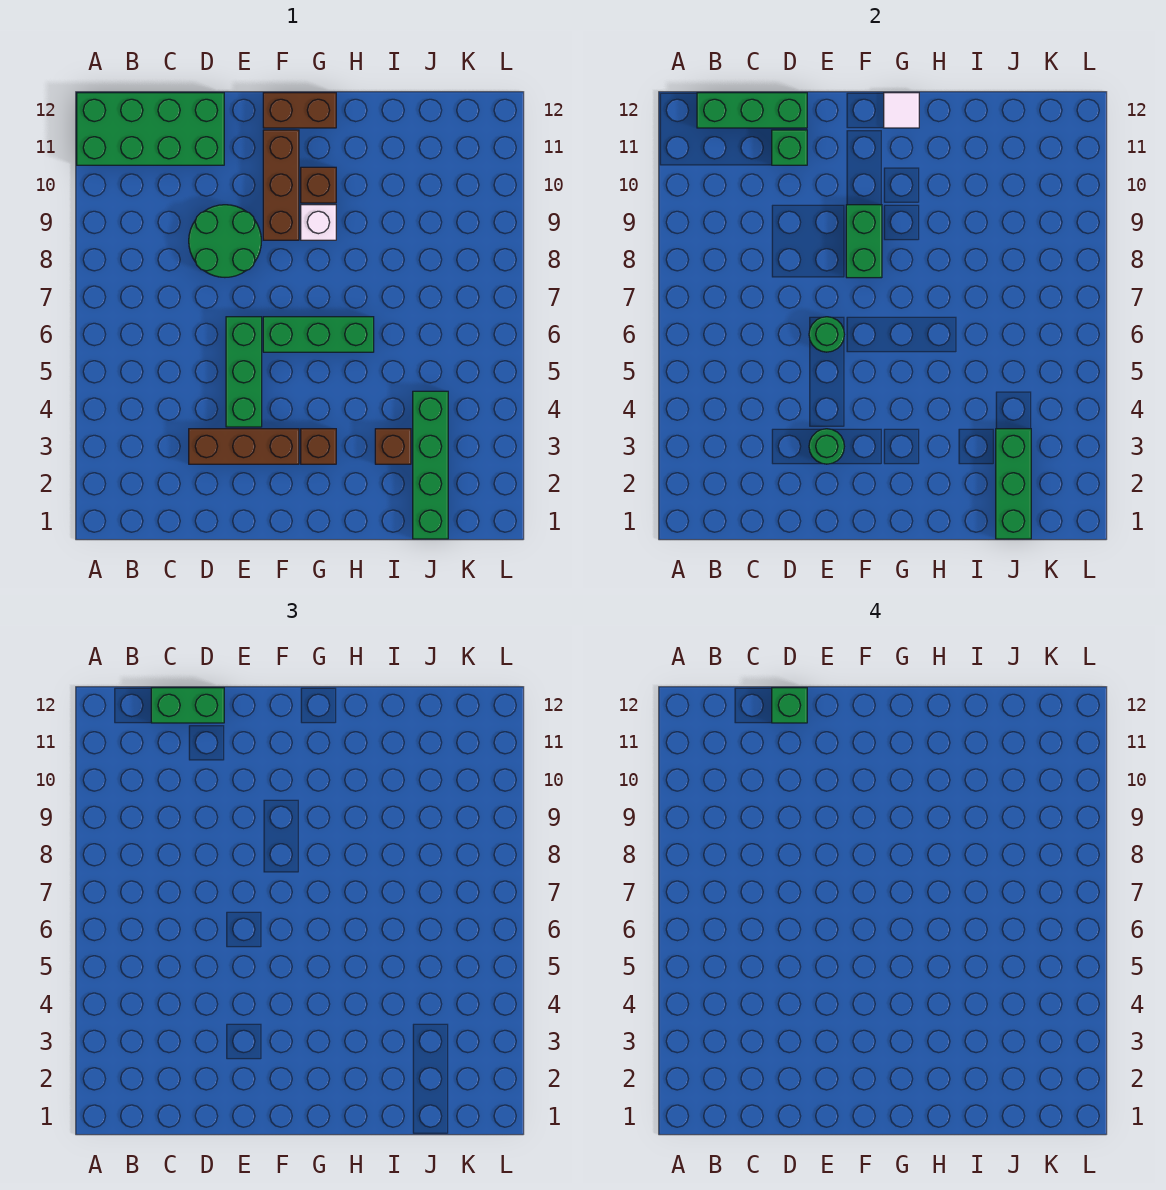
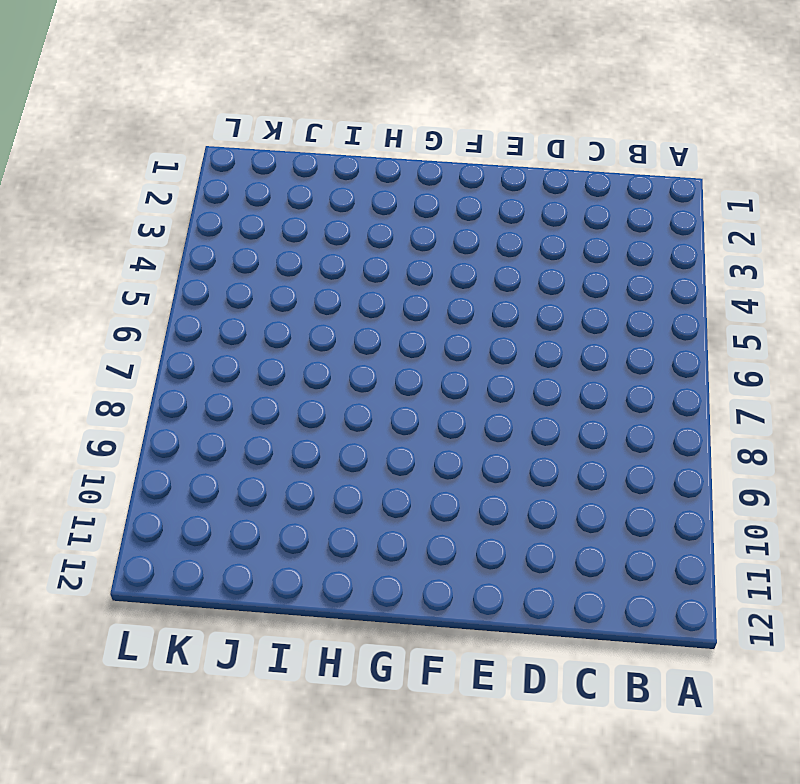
none -> green 2x4 brick [77,93,224,165]
none -> brown 1x3 brick [189,429,299,464]
none -> green 2x2 round brick [189,205,261,277]

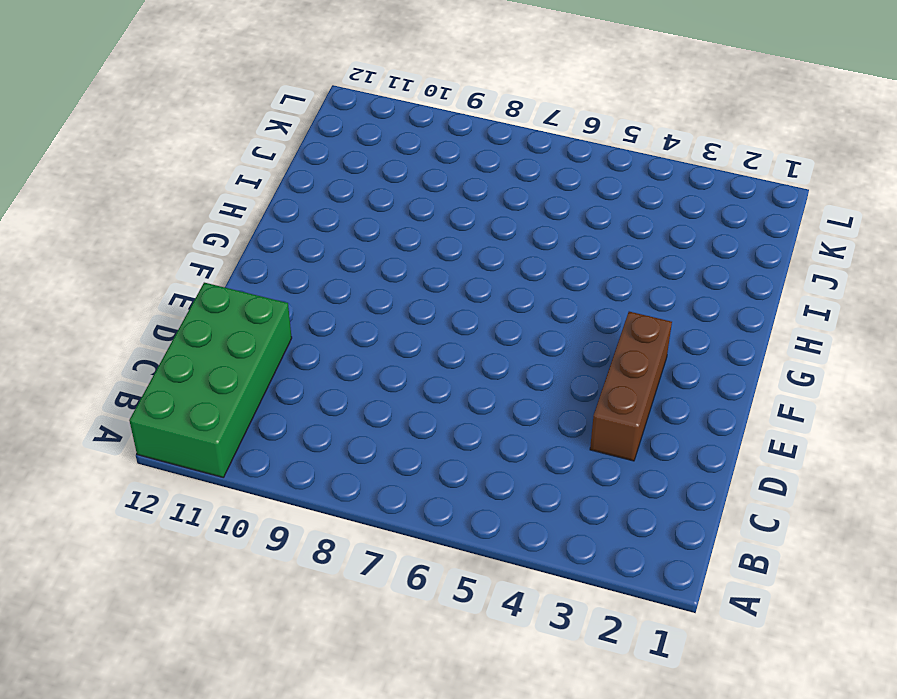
none -> green 2x2 round brick [189,205,261,277]
none -> green 1x3 brick [226,317,262,427]
none -> green 1x3 brick [263,317,374,352]

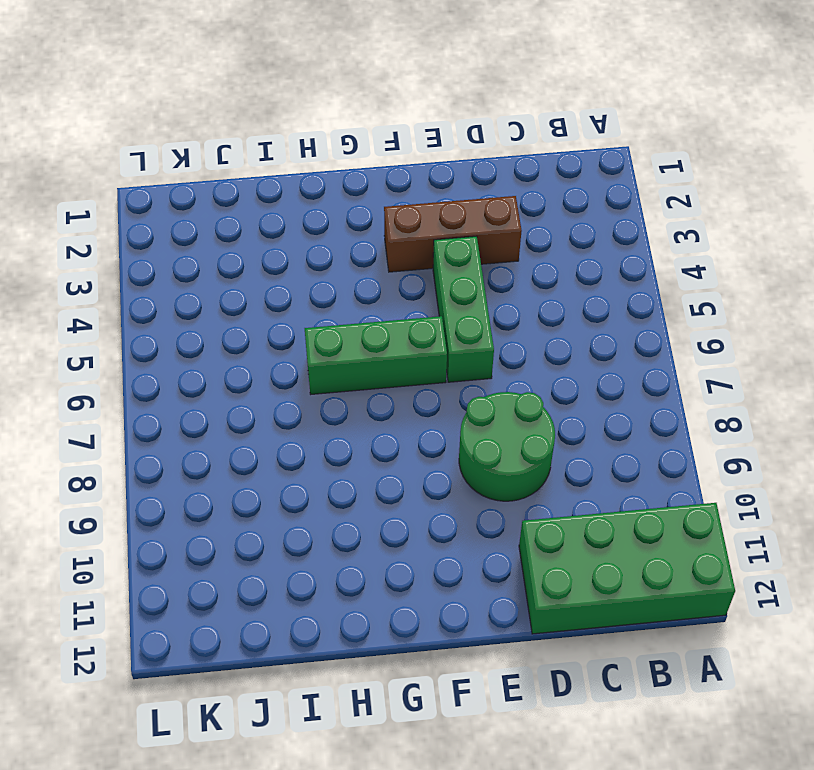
none -> brown 1x3 brick [263,130,299,240]
none -> brown 1x2 brick [263,93,336,128]
none -> brown 1x1 brick [301,429,336,464]

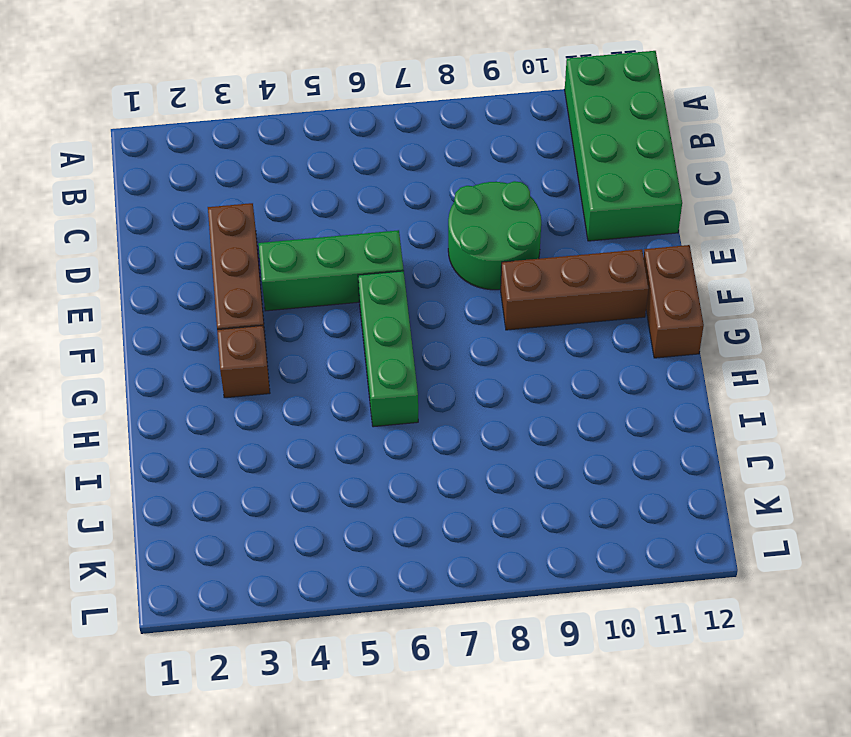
none -> white 1x1 brick [301,205,336,240]
none -> brown 1x1 brick [301,167,336,203]
none -> brown 1x1 brick [375,429,411,464]

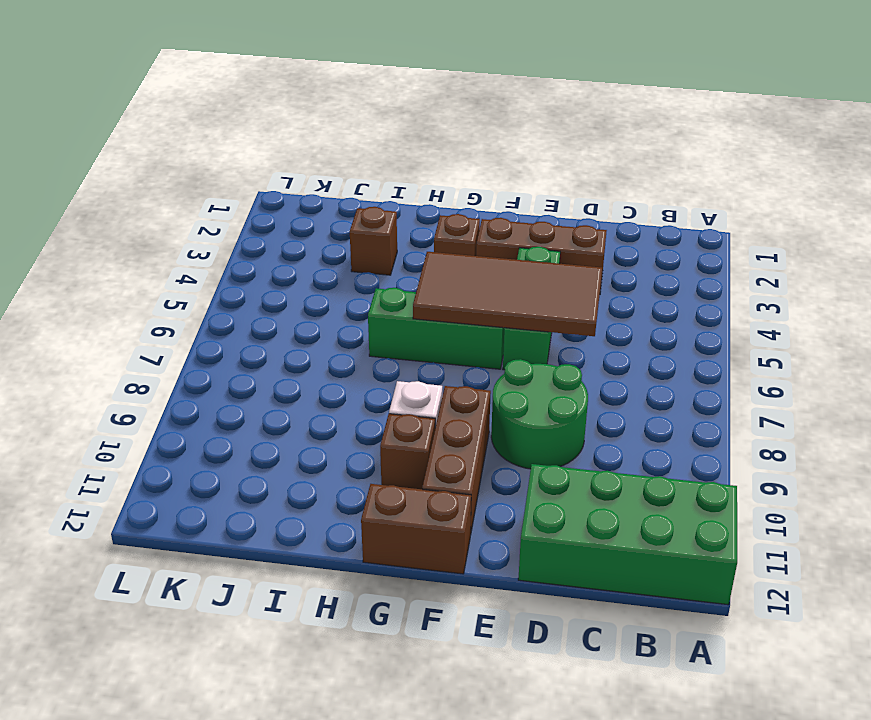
brown 2x4 tile [413,252,602,336] -> green 1x1 round brick [809,317,844,352]
none -> green 1x4 brick [413,391,448,539]
none -> green 1x3 brick [697,93,807,128]
none -> green 1x1 brick [772,130,807,165]

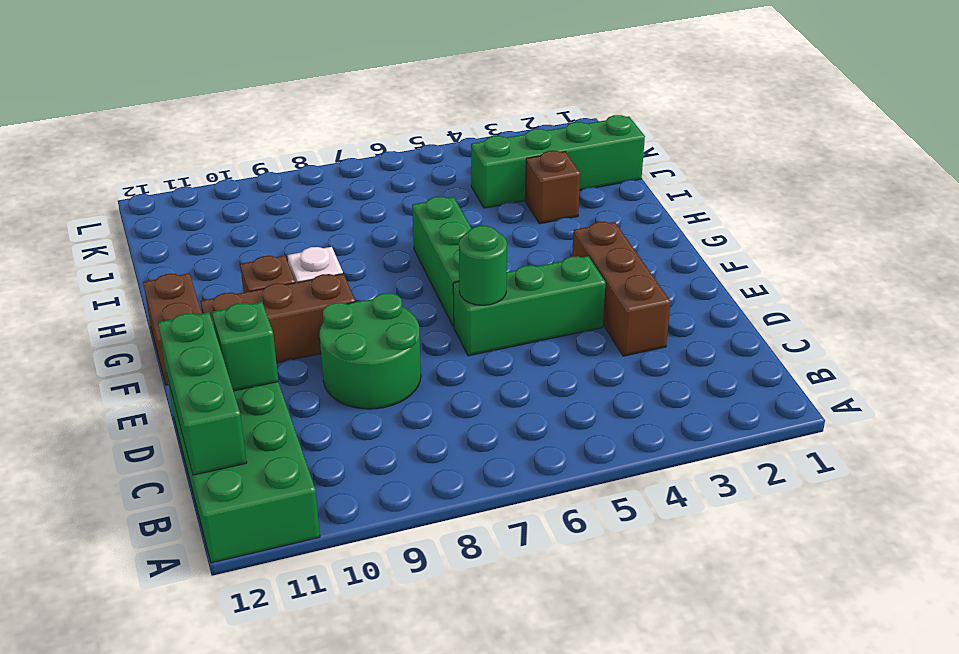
none -> brown 1x1 brick [301,429,336,464]
none -> green 1x1 round brick [809,429,844,464]
none -> green 1x2 brick [846,205,882,278]

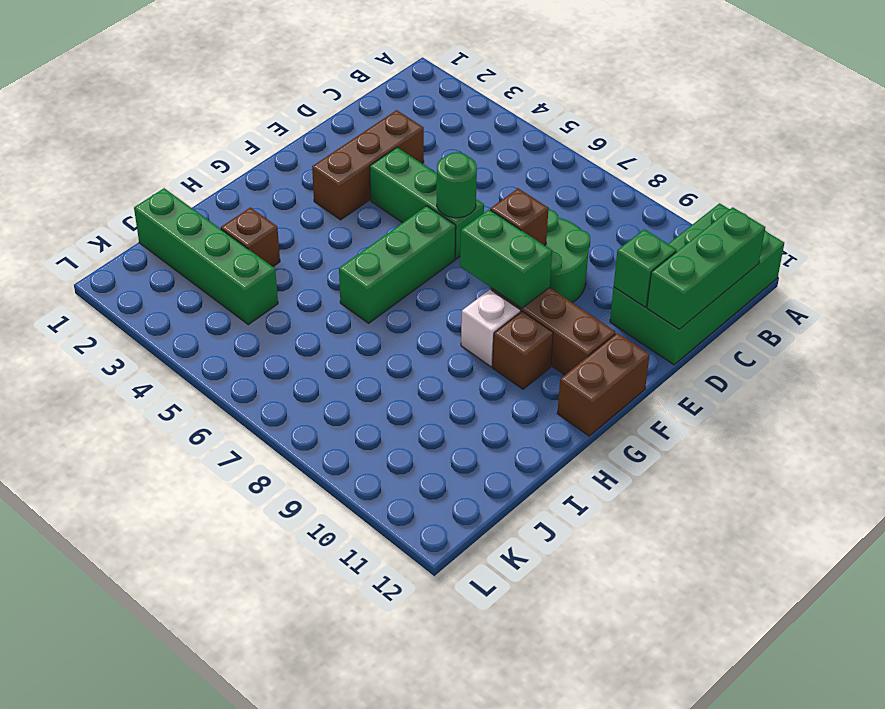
brown 1x1 brick [490,188,549,246] -> brown 1x1 brick moved to [301,429,336,464]
none -> green 1x1 round brick [809,429,844,464]
none -> white 1x1 tile [884,93,919,128]
none -> green 1x3 brick [996,429,1031,539]

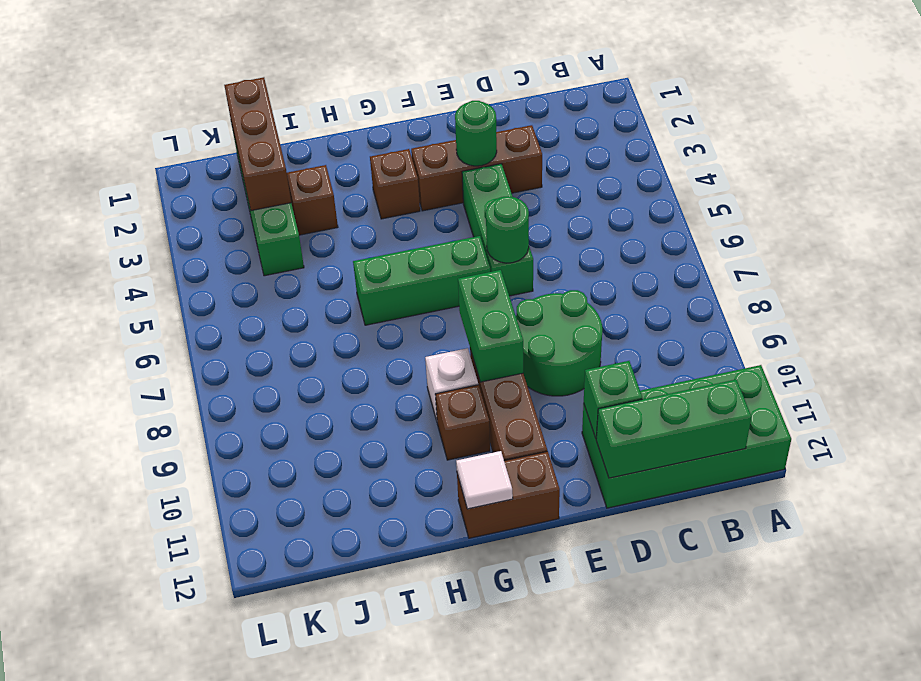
brown 1x3 brick [224,77,291,211] -> green 1x3 brick [996,429,1031,539]
none -> green 1x2 brick [151,688,224,723]
none -> green 1x1 brick [772,688,807,723]

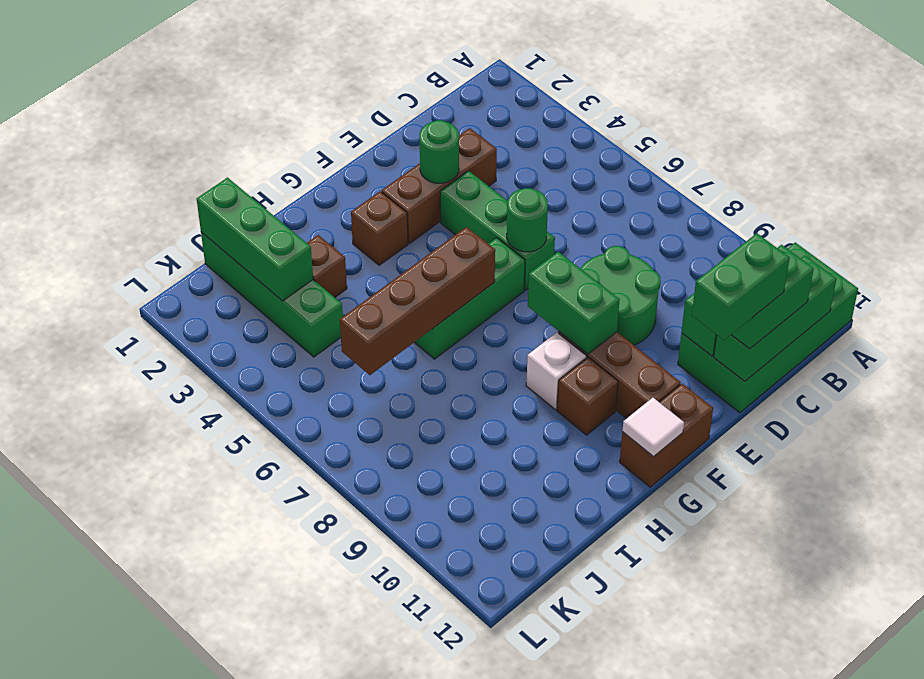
green 1x2 brick [692,233,790,340] -> green 1x1 brick [772,688,807,723]
brown 1x4 brick [340,227,495,375] -> none

